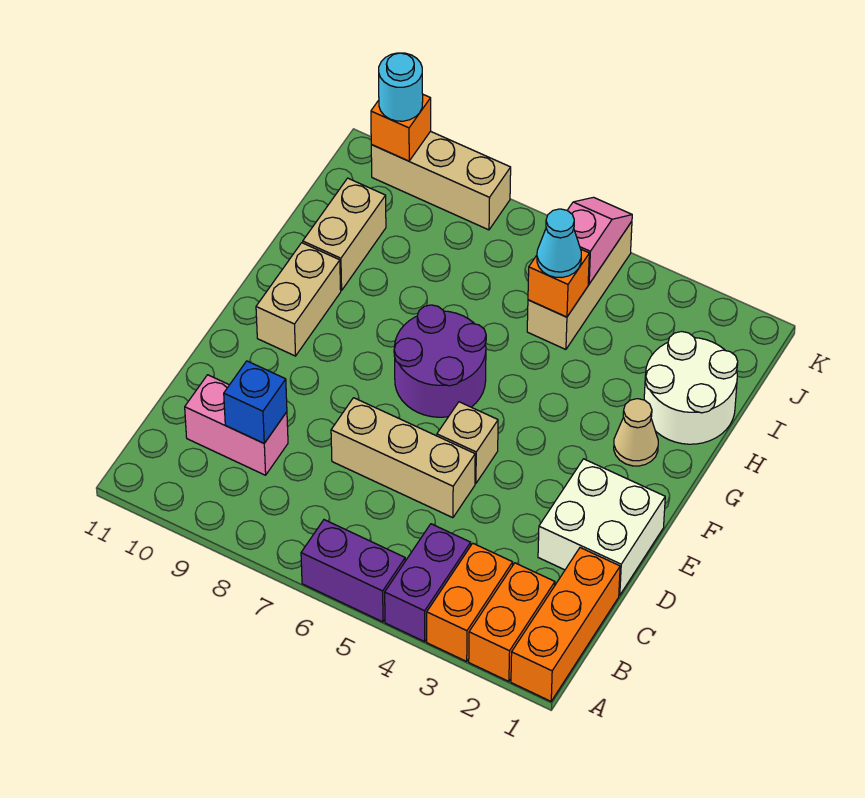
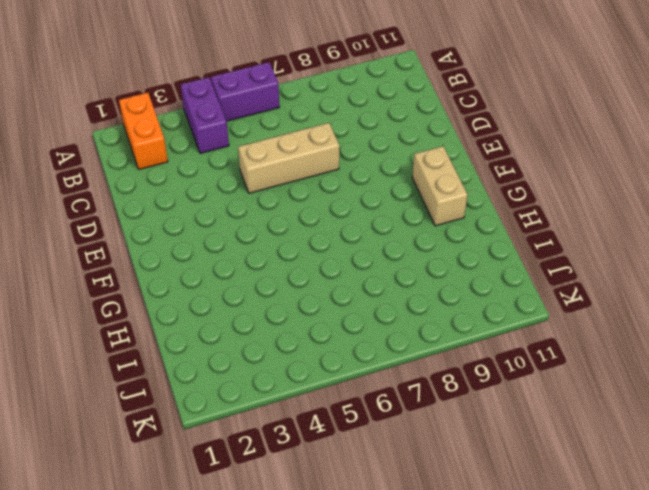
none -> orange 1x3 brick [511,548,620,701]
none -> orange 1x2 brick [427,543,513,661]
none -> pink 1x2 brick [185,375,288,475]

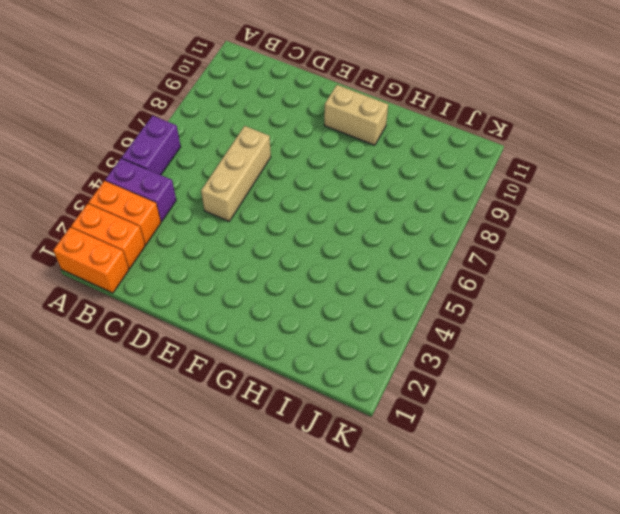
orange 1x2 brick [53,227,129,293] -> orange 1x3 brick [511,548,620,701]
none -> pink 1x2 brick [185,375,288,475]
none -> white 2x2 brick [538,459,665,595]
none -> tan 1x1 brick [437,402,498,483]

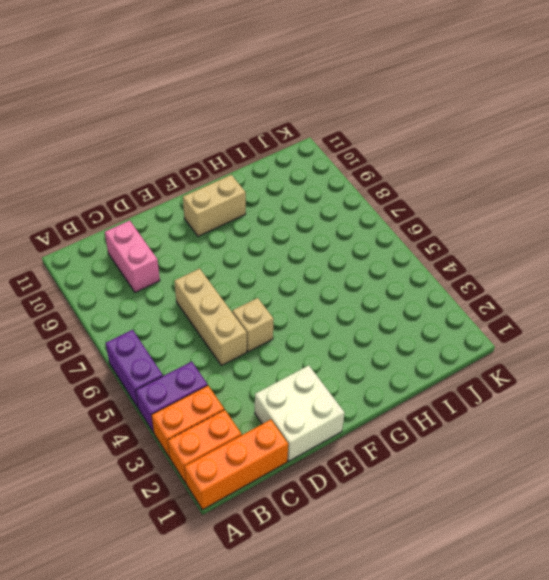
none -> purple 2x2 round brick [394,305,486,417]
none -> tan 1x1 cone [614,399,658,466]
none -> white 2x2 round brick [644,332,738,444]

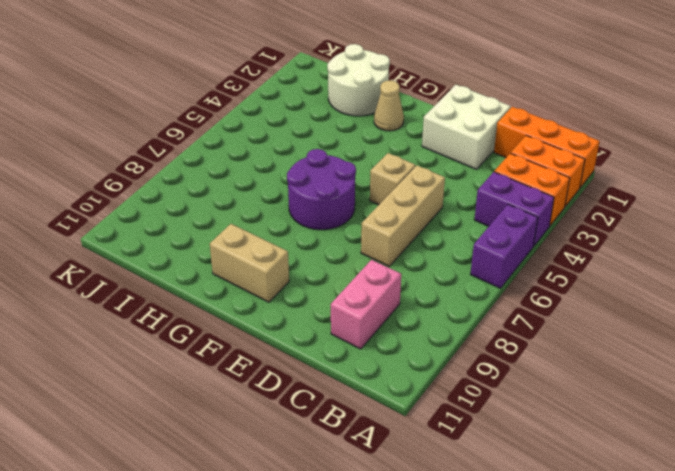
none -> tan 1x2 brick [303,178,386,291]
none -> tan 1x3 brick [527,222,632,350]
none -> tan 1x3 brick [371,131,511,230]

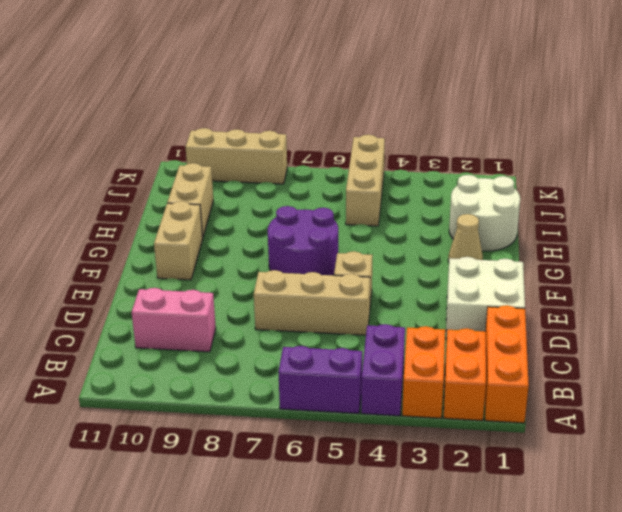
none -> blue 1x1 brick [224,361,287,443]
none -> orange 1x1 brick [528,249,589,317]
none -> pink 1x2 slope [567,197,632,284]

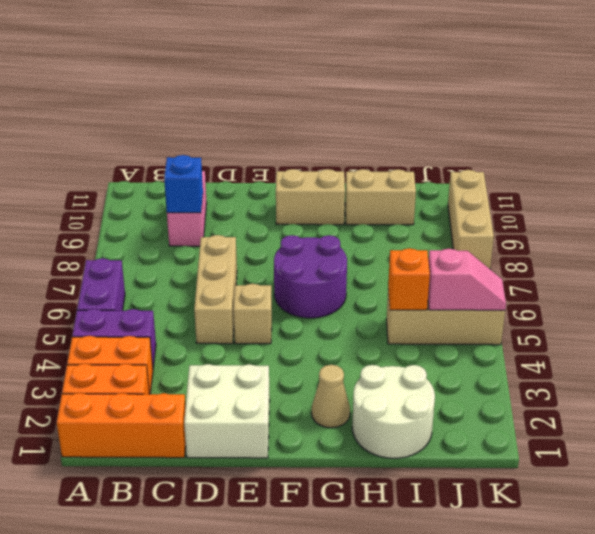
none -> orange 1x1 brick [371,95,431,161]
none -> cyan 1x1 cone [537,209,581,278]
none -> cyan 1x1 round brick [379,53,423,121]

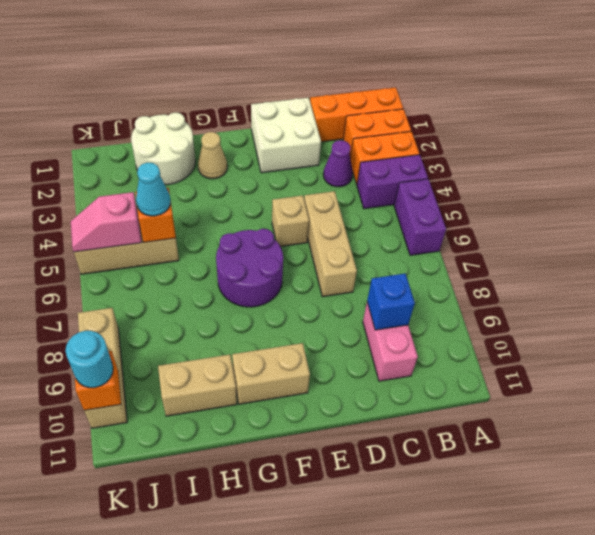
purple 1x1 cone [323,140,353,187] -> none

